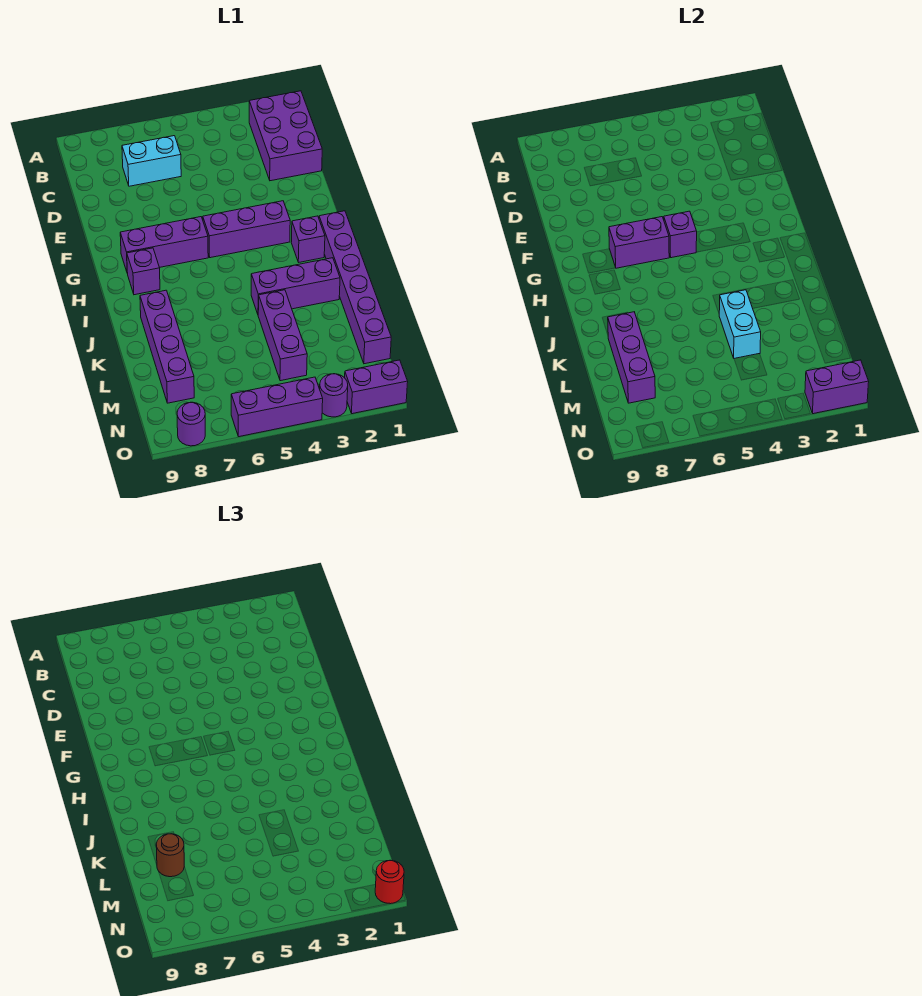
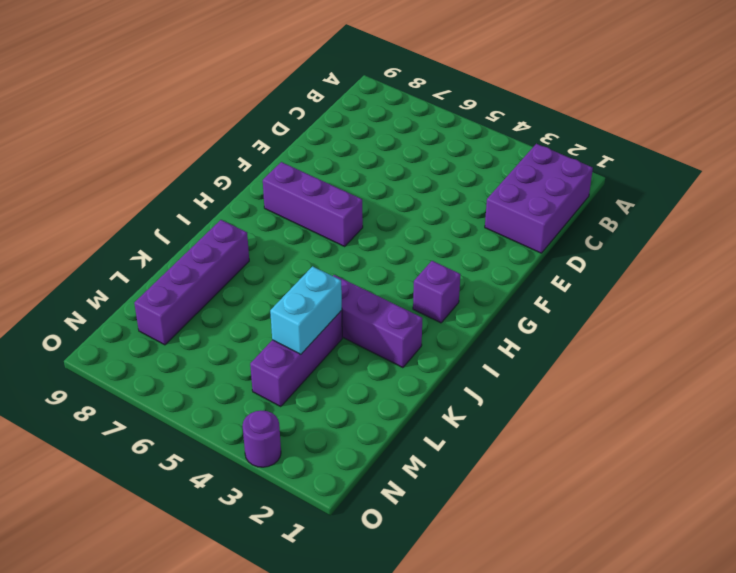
none -> cyan 1x2 brick [122,136,181,186]
none -> purple 1x3 brick [203,201,290,258]
none -> purple 1x6 brick [319,211,391,364]

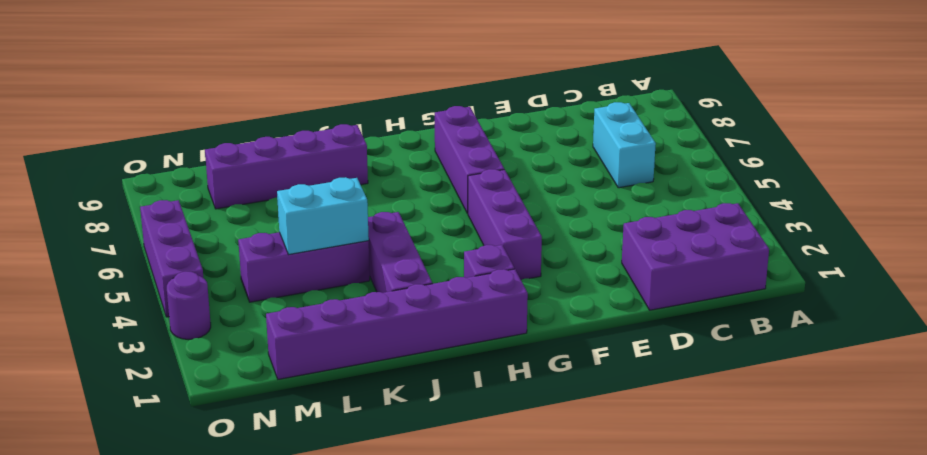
none -> purple 1x1 brick [127,248,160,295]
none -> purple 1x2 brick [345,360,408,414]
none -> purple 1x1 round brick [177,402,205,446]

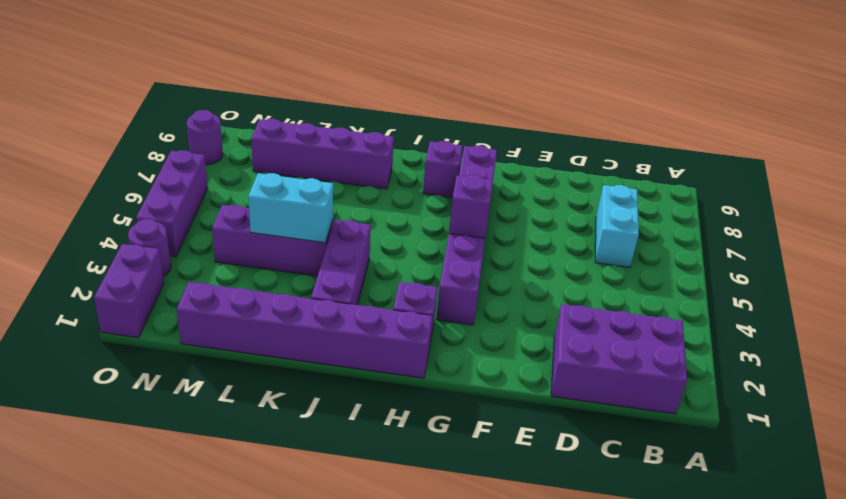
none -> purple 1x2 brick [609,217,669,268]
none -> purple 1x3 brick [608,312,655,403]
none -> purple 1x2 brick [805,360,869,414]

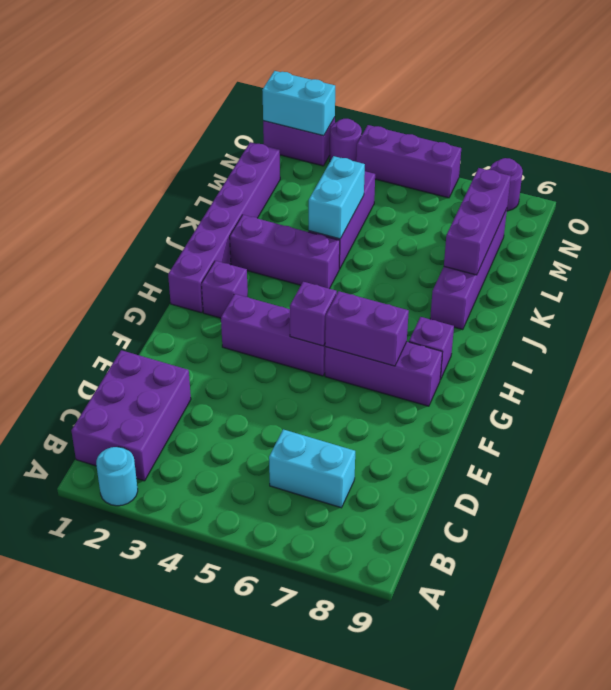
cyan 1x1 round brick [96,447,138,506] -> none
cyan 1x2 brick [262,71,335,136] -> purple 1x2 brick [805,360,869,414]
none -> brown 1x1 round brick [156,834,184,877]
none -> red 1x1 round brick [375,860,404,904]

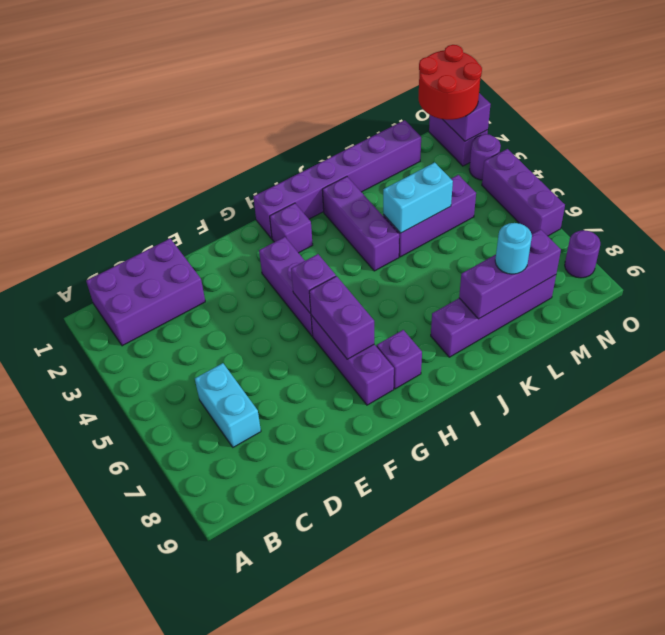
cyan 1x1 round brick [495,223,532,274] -> brown 1x1 round brick [156,834,184,877]
red 2x2 round brick [418,45,482,120] -> red 1x1 round brick [375,860,404,904]

